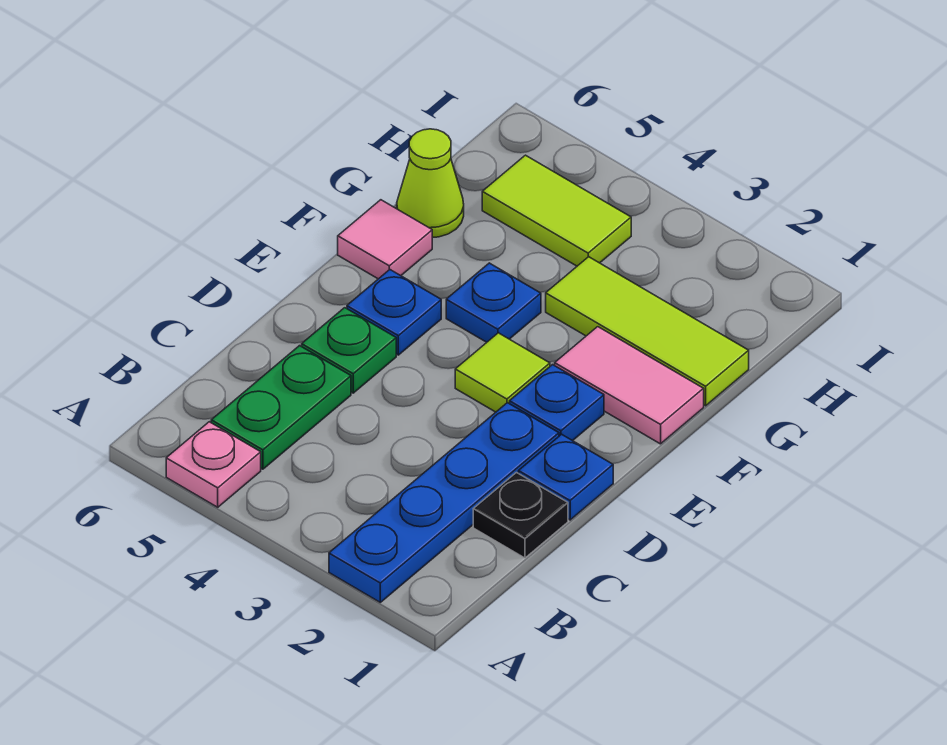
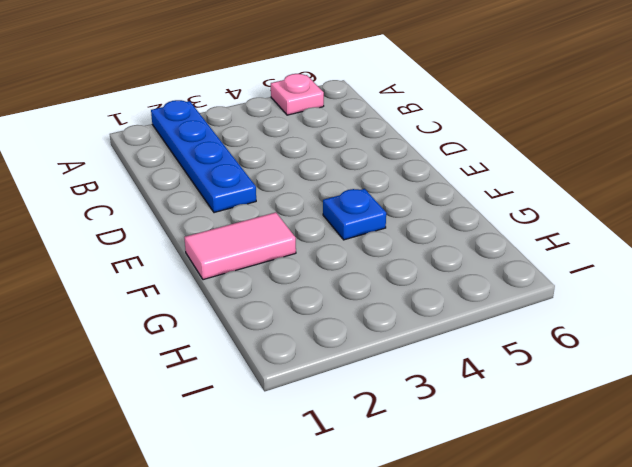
none -> green 1x2 plate [211,346,351,469]
none -> black 1x1 plate [473,473,568,558]
none -> blue 1x1 plate [519,434,613,520]

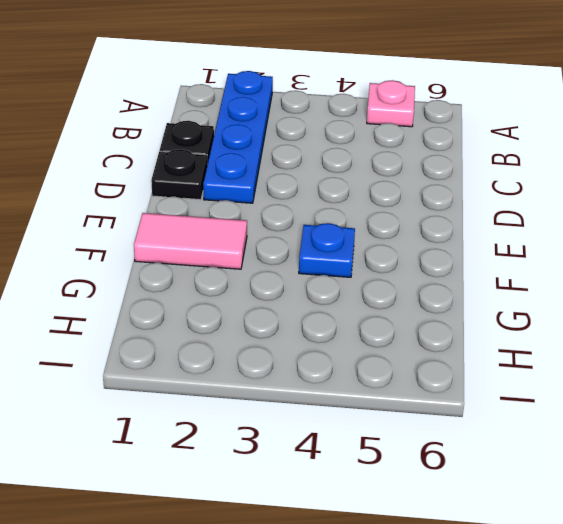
black 1x1 plate [151,149,207,200] -> blue 1x1 plate [519,434,613,520]
none -> green 1x2 plate [211,346,351,469]
none -> green 1x1 plate [302,308,396,393]
none -> blue 1x1 plate [510,365,604,441]

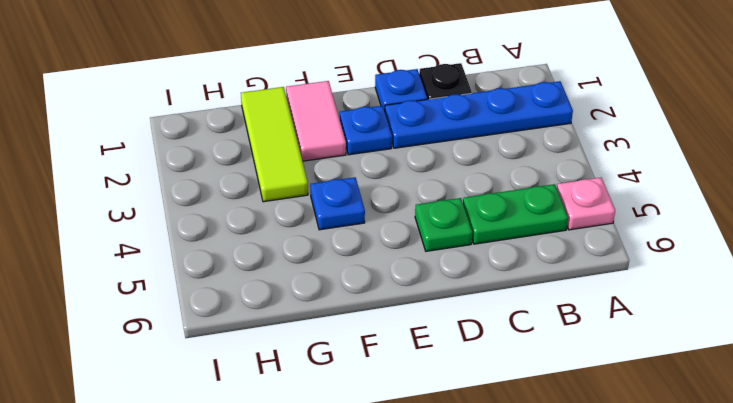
none -> lime 1x1 tile [455,333,550,412]
none -> blue 1x1 plate [347,270,441,355]
none -> pink 1x1 tile [338,200,432,279]

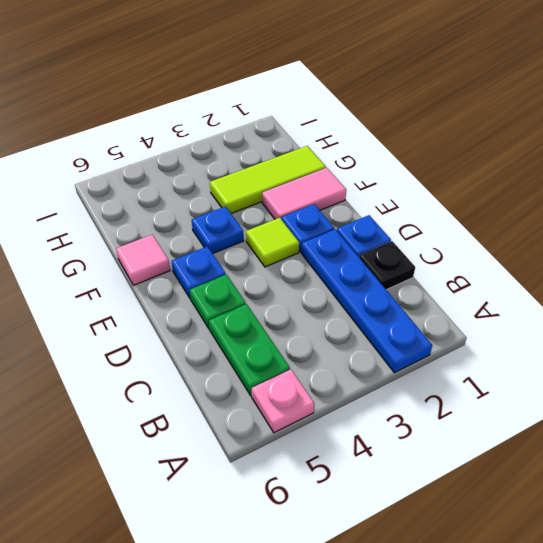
none -> lime 1x1 cone [397,129,464,237]
none -> lime 1x2 tile [482,155,631,266]

